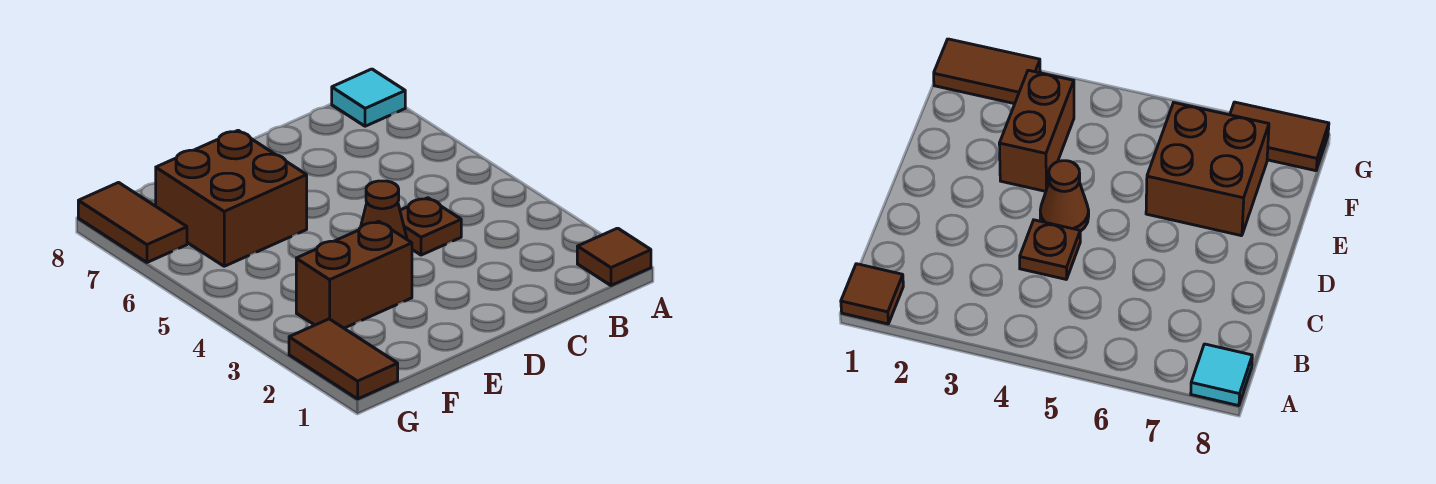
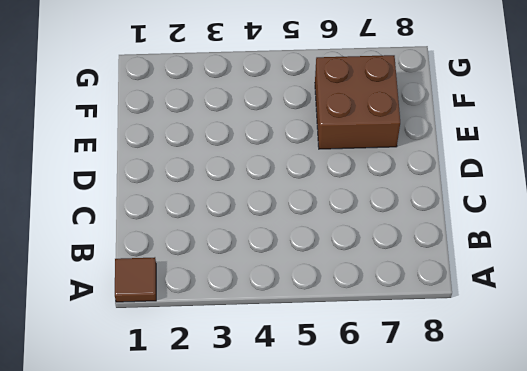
none -> cyan 1x1 tile [332,69,405,126]
none -> brown 1x1 plate [400,198,461,255]

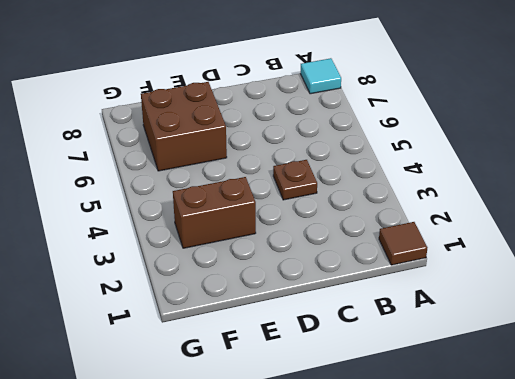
none -> brown 1x1 cone [361,181,407,239]
none -> brown 1x2 tile [289,319,398,399]

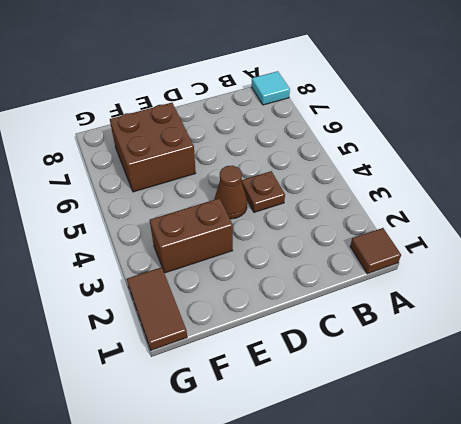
none -> brown 1x2 tile [78,183,187,262]

